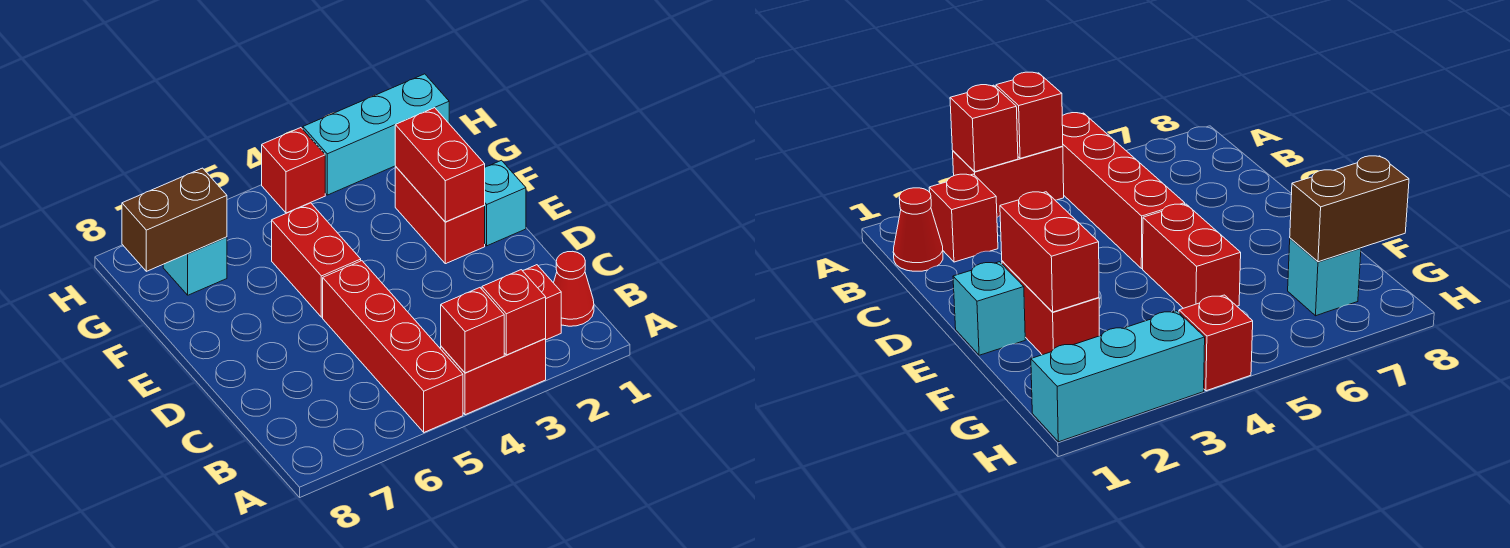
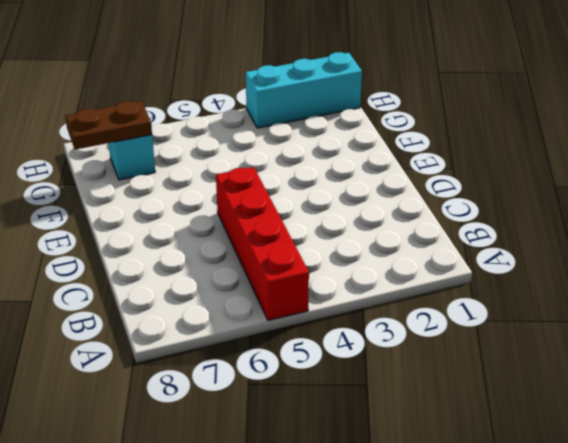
brown 1x2 plate [65,101,152,150] -> brown 1x2 brick [122,168,227,271]
none -> red 1x2 brick [441,338,546,415]
none -> red 1x1 cone [554,251,594,326]
none -> red 1x1 brick [523,265,561,340]

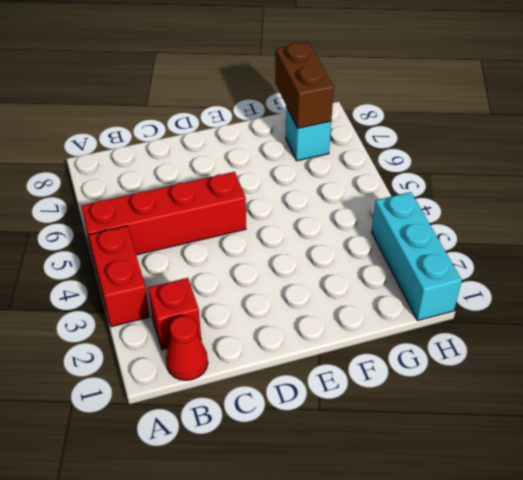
none -> cyan 1x1 brick [484,160,526,246]
none -> red 1x2 brick [395,167,485,264]
none -> red 1x2 brick [272,203,361,317]

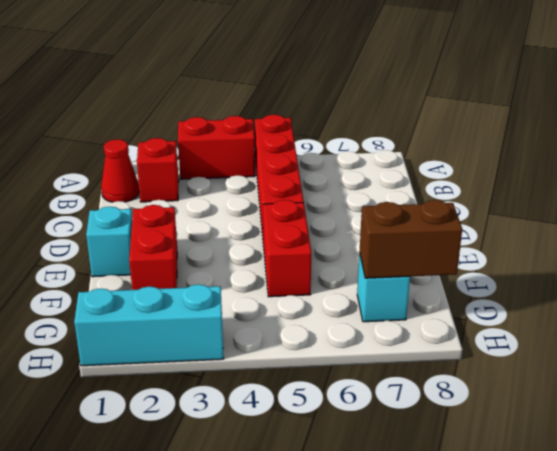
none -> red 1x1 brick [262,128,325,213]
none -> red 1x1 brick [482,270,546,355]
none -> red 1x1 brick [441,288,504,373]

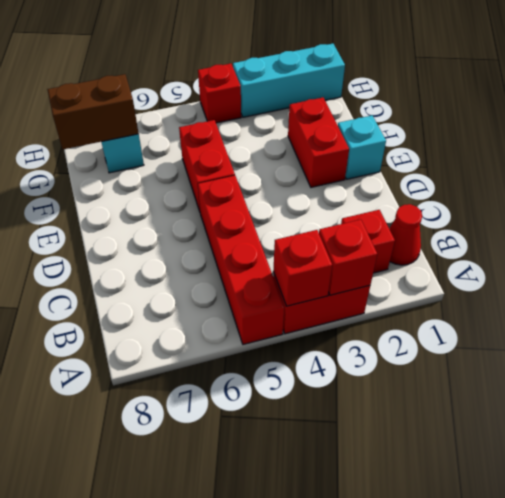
none -> red 1x2 brick [395,108,485,222]

